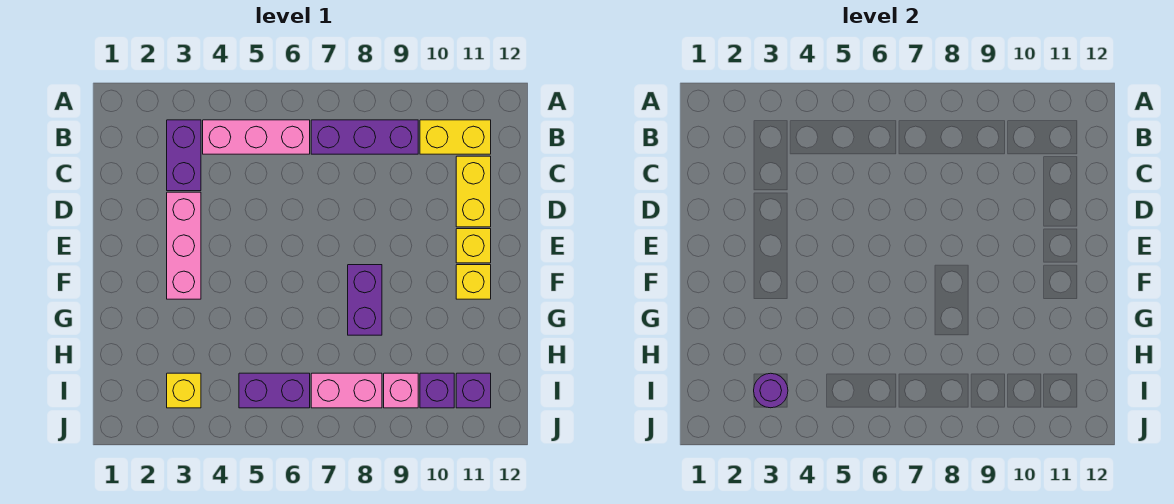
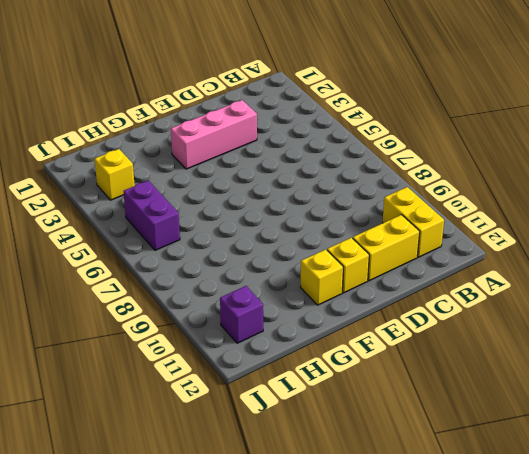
none -> purple 1x2 brick [167,120,201,191]
none -> pink 1x3 brick [203,120,310,154]
none -> purple 1x3 brick [311,120,418,154]

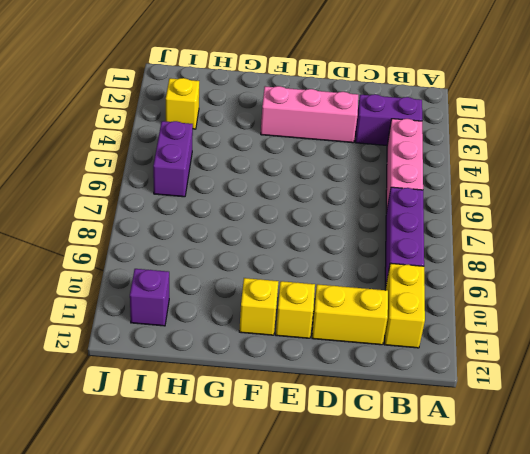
none -> purple 1x2 brick [348,265,382,335]
none -> pink 1x2 brick [311,373,382,408]
none -> pink 1x1 brick [384,373,418,408]

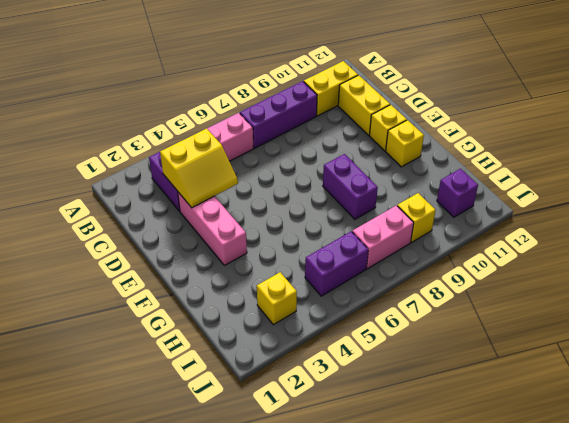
yellow 2x2 slope [160,128,238,208] -> none
yellow 1x1 brick [397,193,436,242] -> pink 1x1 brick [384,373,418,408]
none -> purple 1x1 brick [420,373,454,408]
none -> purple 1x1 round brick [754,373,788,408]

